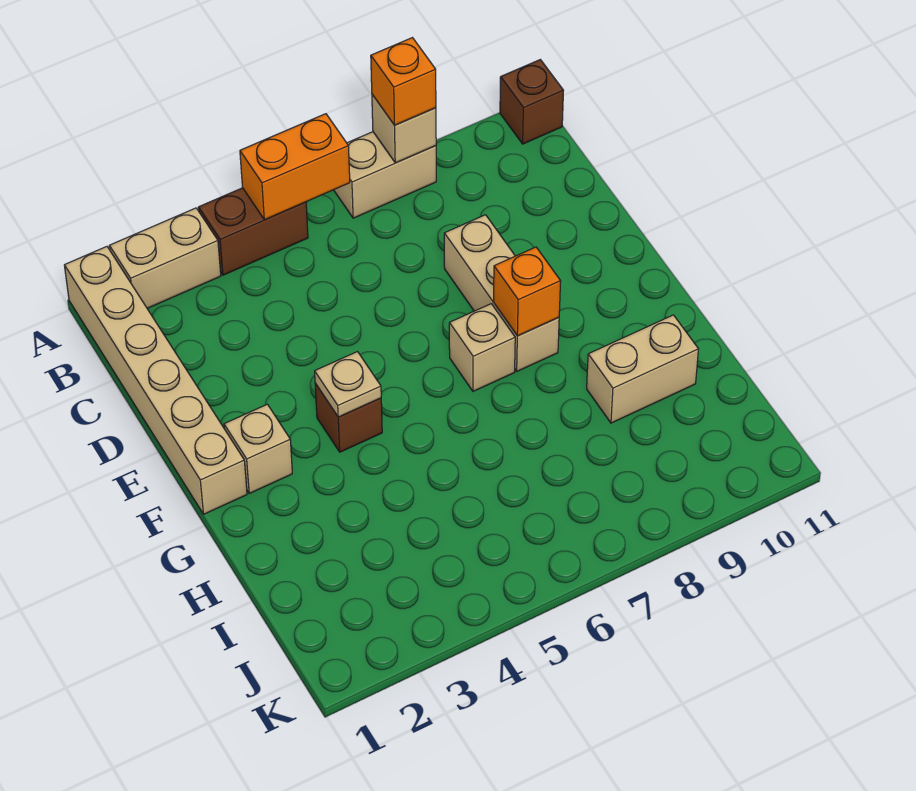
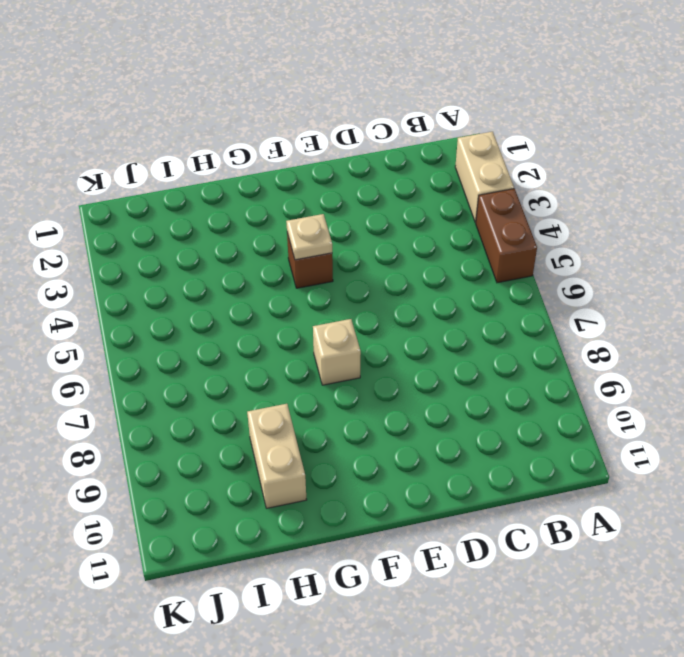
none -> tan 1x6 brick [64,247,247,514]
none -> tan 1x2 brick [334,132,436,218]
none -> brown 1x1 brick [500,60,564,144]

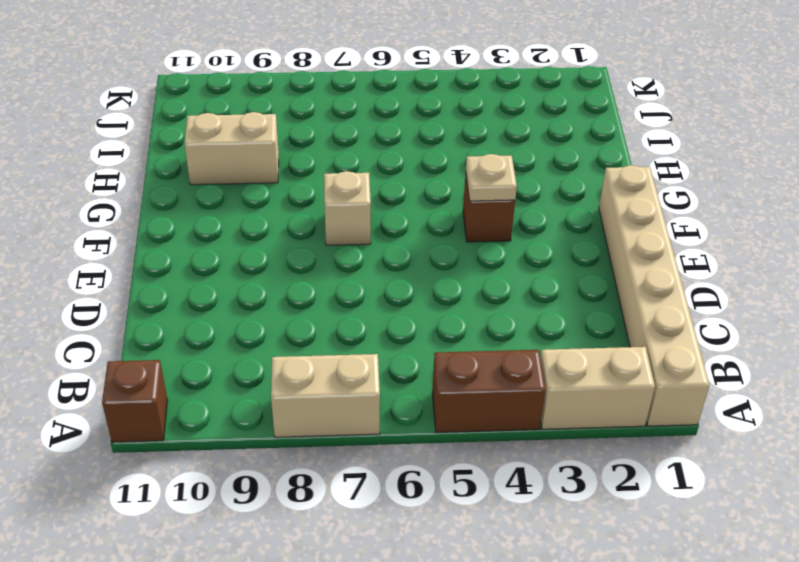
none -> tan 1x3 brick [444,215,559,371]
none -> tan 1x1 brick [224,404,292,493]
none -> orange 1x2 brick [240,114,350,220]

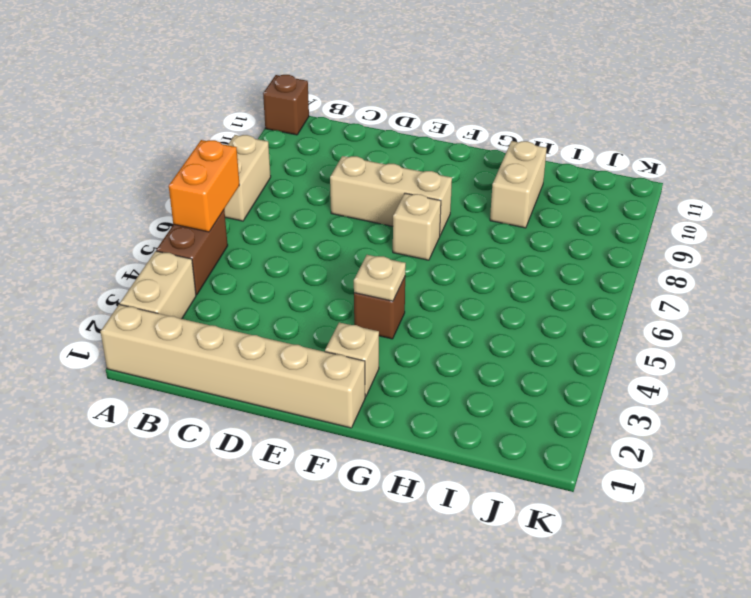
none -> tan 1x1 brick [372,95,436,163]
none -> orange 1x1 brick [494,247,561,336]
none -> orange 1x1 brick [371,38,436,125]

